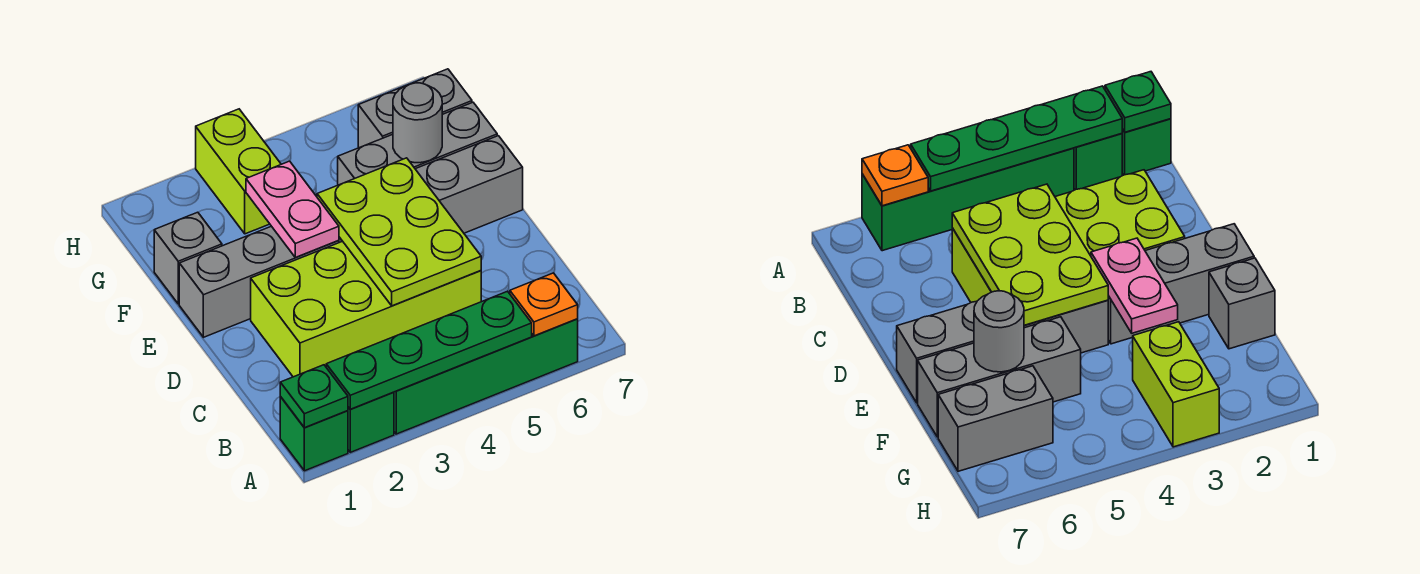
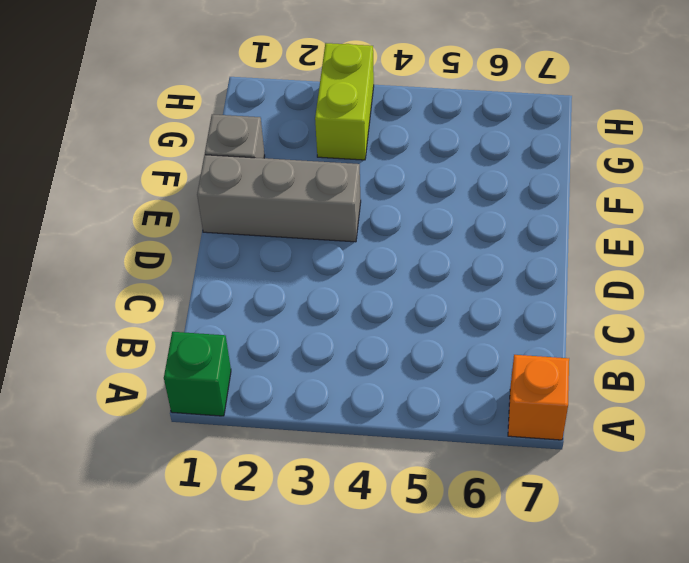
orange 1x1 brick [508,355,569,440] -> none
none -> green 1x1 brick [348,392,394,452]
none -> green 1x4 brick [394,319,578,434]
none -> lime 2x4 brick [251,241,481,377]

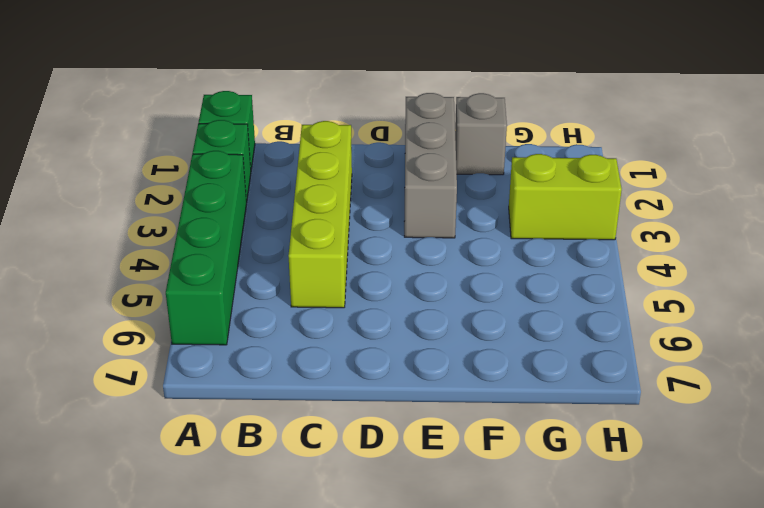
lime 1x4 brick [289,121,352,308] -> lime 2x4 brick [251,241,481,377]
none -> grey 1x4 brick [339,136,523,243]
none -> grey 1x3 brick [338,102,497,185]
none -> grey 1x2 brick [358,69,472,148]

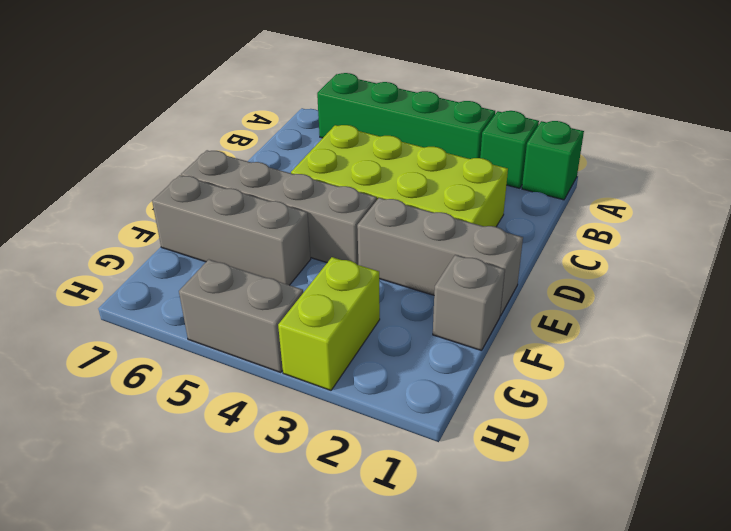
grey 1x2 brick [179,259,303,372] -> grey 1x2 brick moved to [358,69,472,148]
none -> green 1x1 plate [280,365,348,428]
none -> green 1x4 plate [326,291,532,409]
none -> orange 1x1 plate [510,273,578,336]

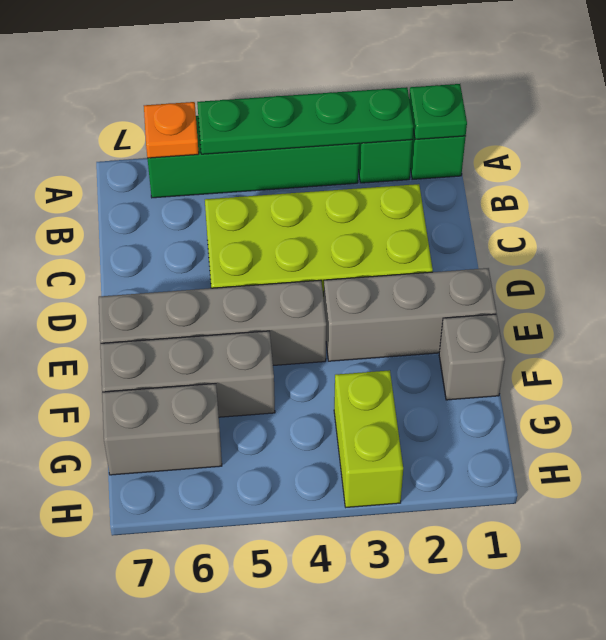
none -> lime 2x3 plate [317,158,481,306]
none -> pink 1x2 plate [246,161,339,257]
none -> grey 1x1 round brick [393,83,442,163]

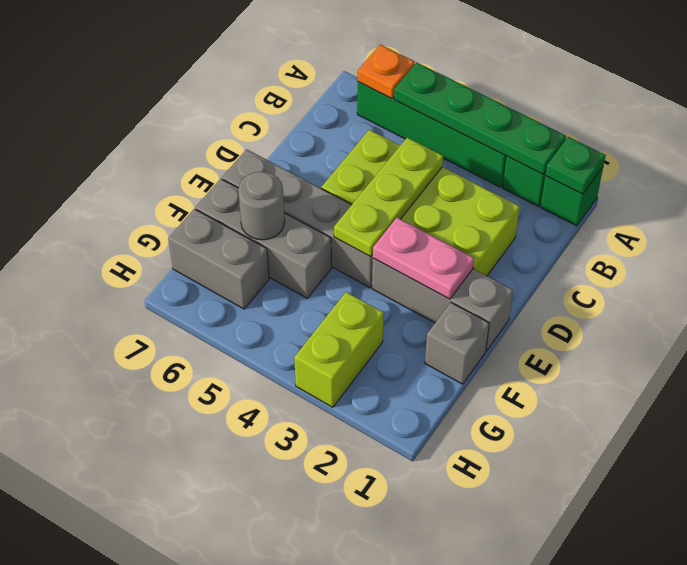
lime 1x3 plate [334,138,443,257] -> lime 2x3 plate [317,158,481,306]
pink 1x2 plate [373,218,474,299] -> pink 1x2 plate turned to [246,161,339,257]

